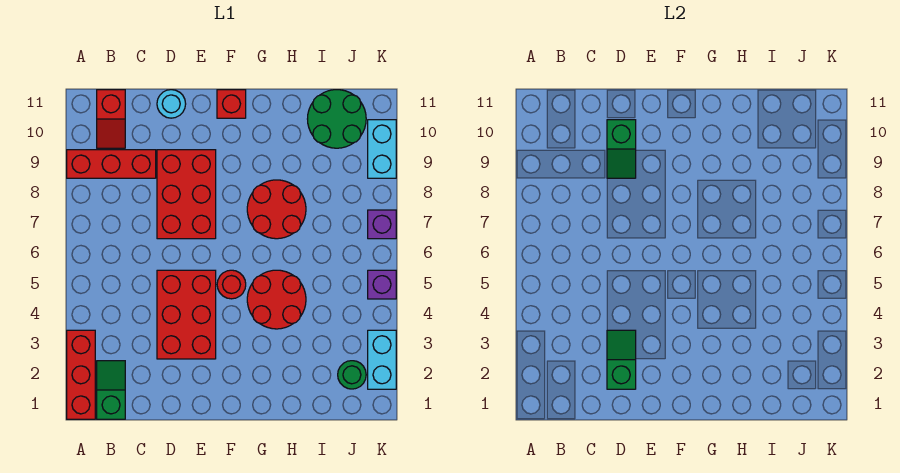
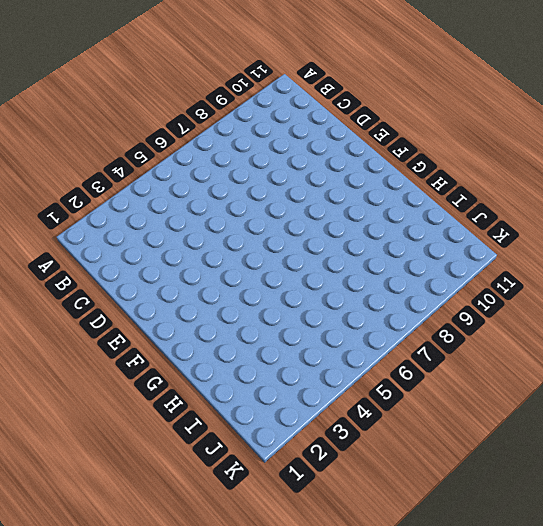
none -> red 1x3 brick [67,330,95,419]
none -> red 1x3 brick [67,150,156,178]
none -> green 1x2 slope [97,361,125,419]

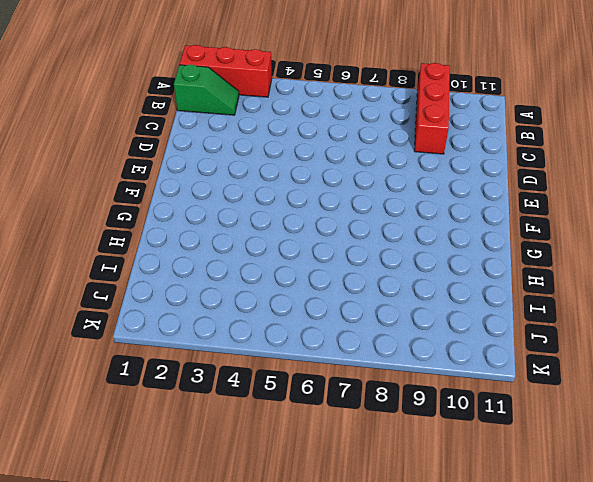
none -> red 1x2 slope [97,90,125,148]
none -> red 2x3 brick [157,270,216,359]
none -> red 2x3 brick [157,150,216,239]

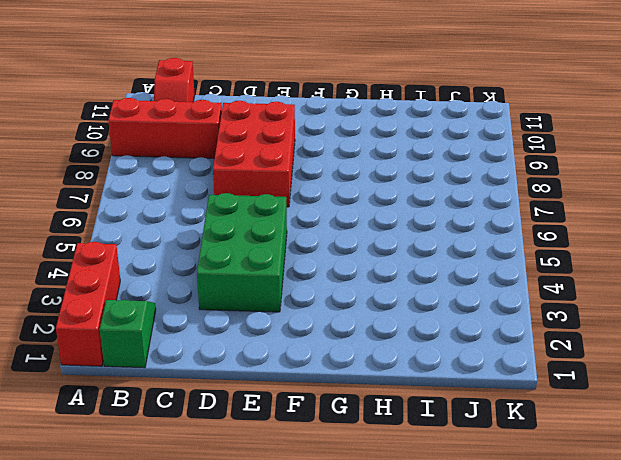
green 2x3 brick [197,193,287,312] -> red 2x3 brick [157,270,216,359]
none -> cyan 1x1 round brick [157,90,186,118]
none -> red 1x1 round brick [217,270,246,299]
none -> red 1x1 brick [217,90,246,118]

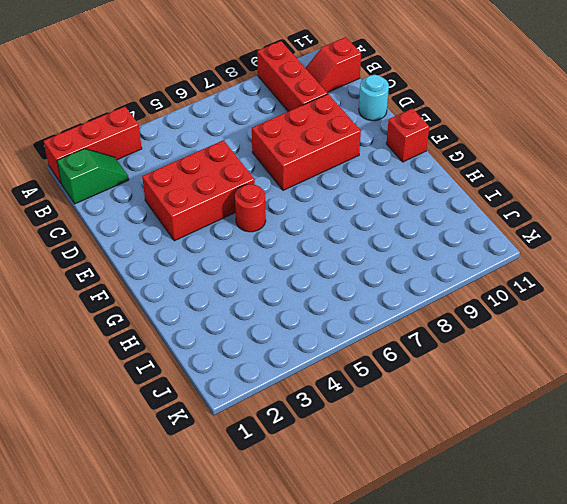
none -> red 2x2 round brick [247,270,306,329]
none -> red 2x2 round brick [247,180,306,239]
none -> green 2x2 round brick [308,90,366,148]

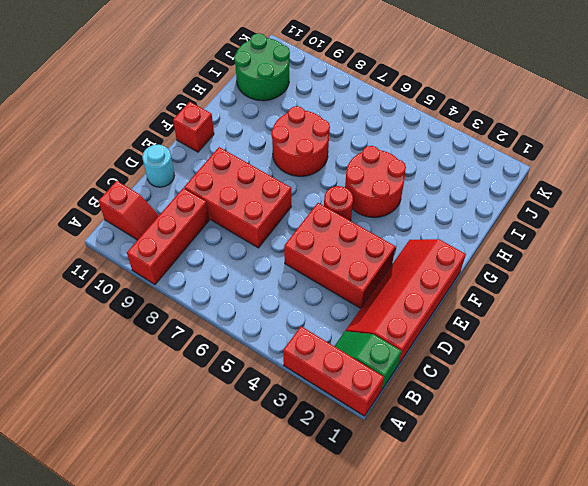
red 2x4 slope [346,239,466,365] -> none
none -> green 1x1 round brick [338,361,366,389]
none -> cyan 1x2 brick [368,330,396,389]
none -> purple 1x1 brick [368,270,396,299]

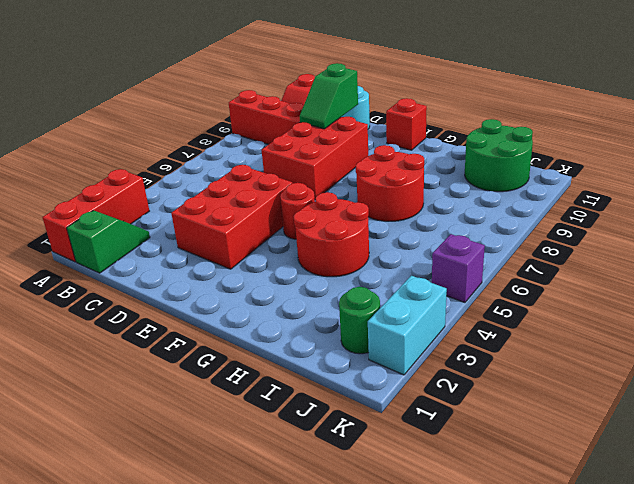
none -> purple 1x1 brick [368,210,396,239]
none -> cyan 1x2 brick [368,120,396,178]
none -> green 1x2 slope [607,330,636,389]

